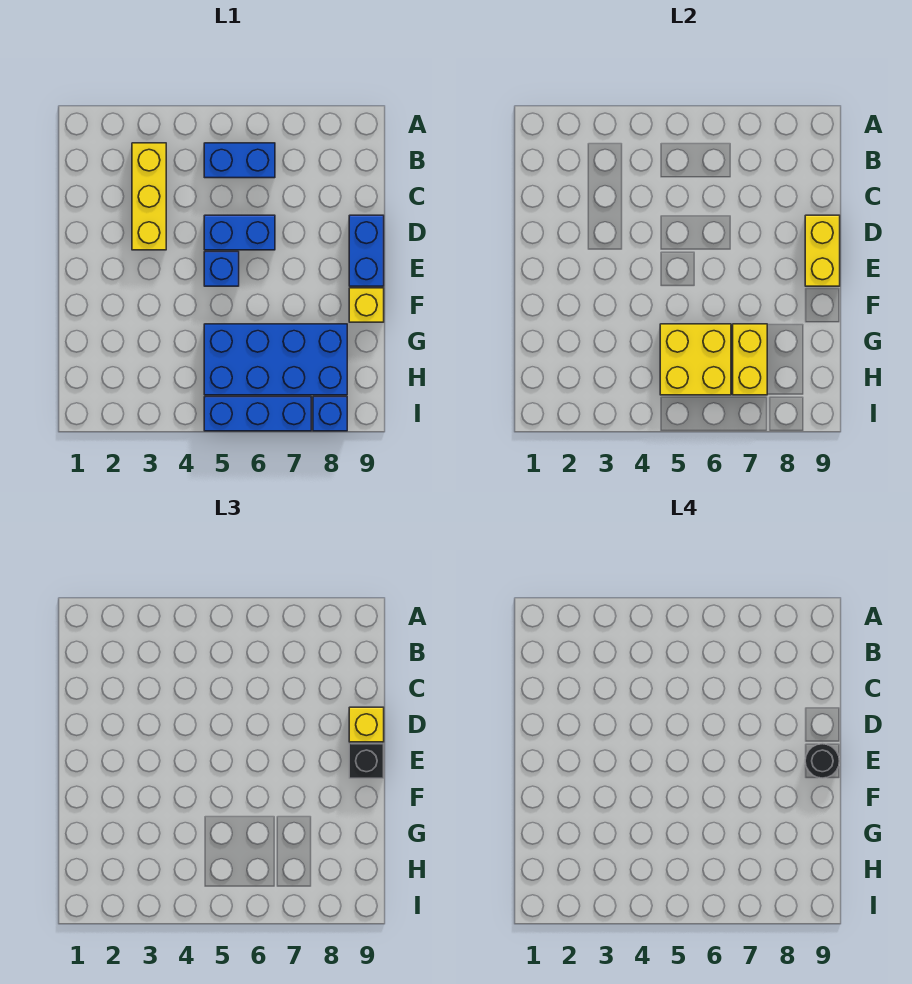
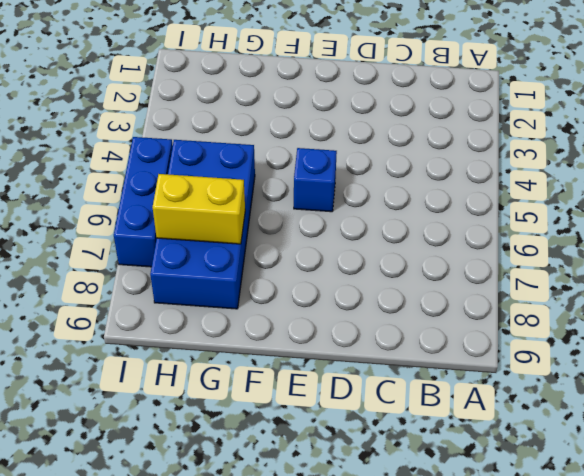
none -> yellow 1x3 brick [132,143,166,250]
none -> blue 1x2 brick [204,143,275,178]
none -> blue 1x2 brick [204,215,275,250]

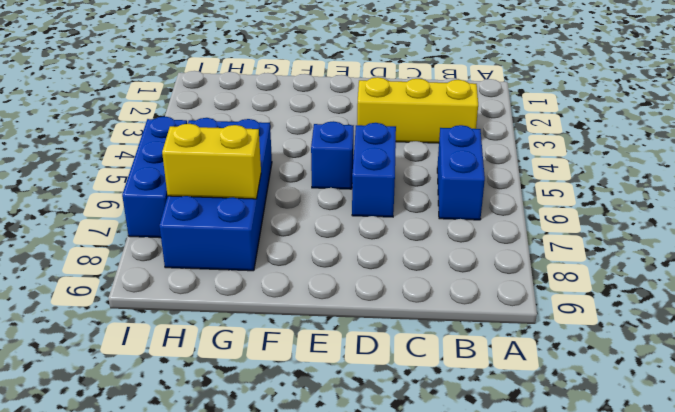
none -> blue 1x2 brick [349,215,384,286]
none -> yellow 1x1 brick [349,288,384,322]
none -> blue 1x1 brick [313,397,347,431]

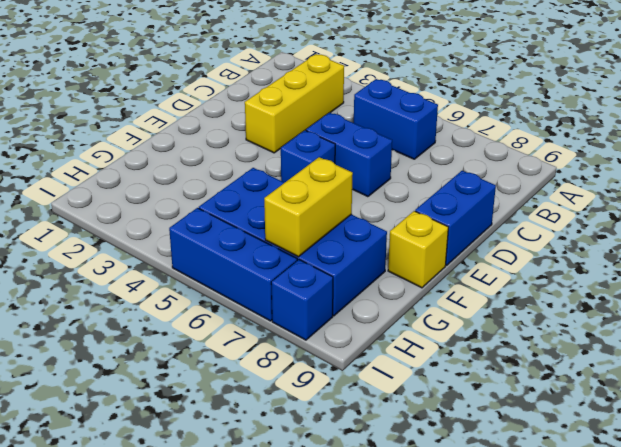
none -> yellow 1x2 brick [805,215,840,286]
none -> yellow 2x2 brick [660,324,731,395]
none -> yellow 1x1 brick [349,707,384,742]

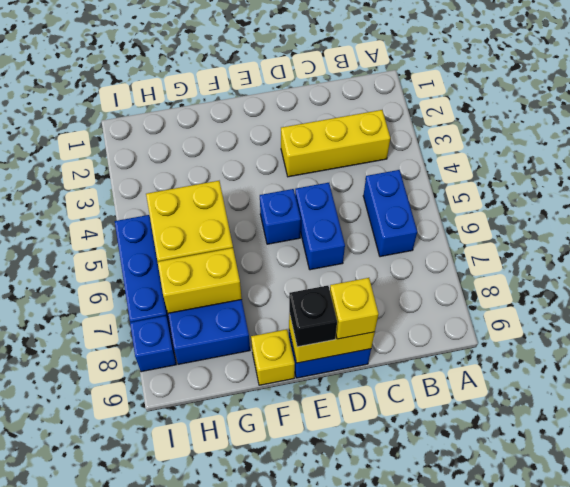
none -> black 1x1 round brick [805,744,840,778]

